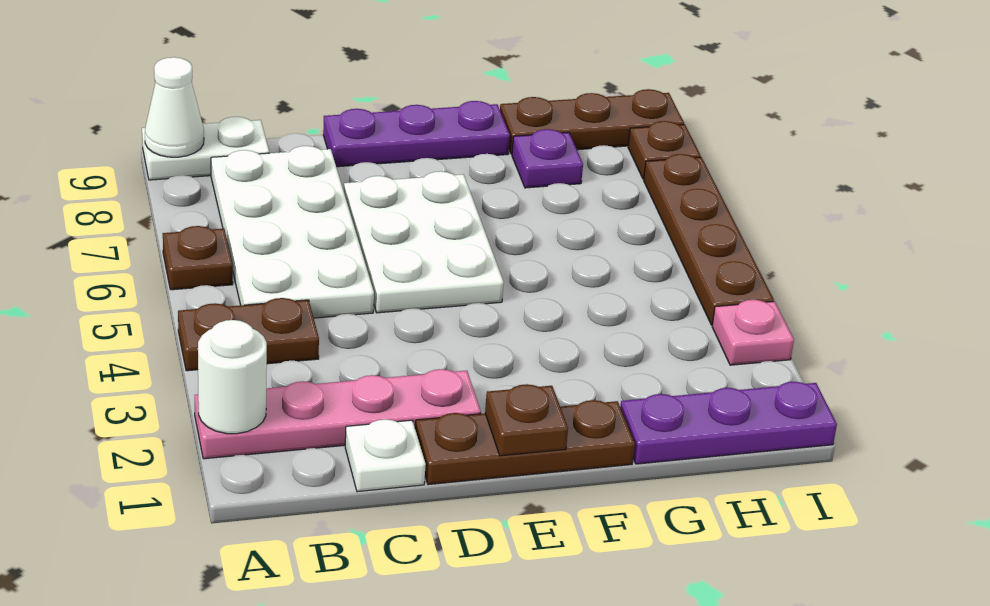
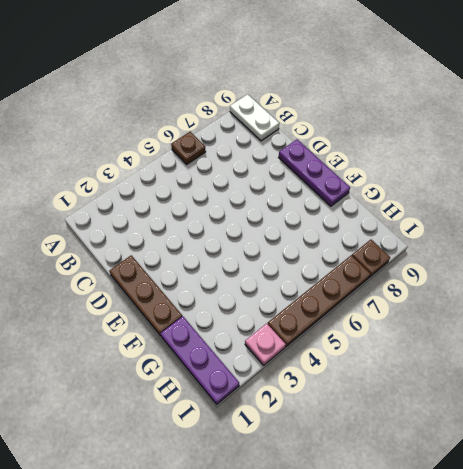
none -> pink 1x4 plate [195,369,481,459]
none -> brown 1x2 plate [178,298,319,371]
none -> white 2x4 plate [211,146,374,318]

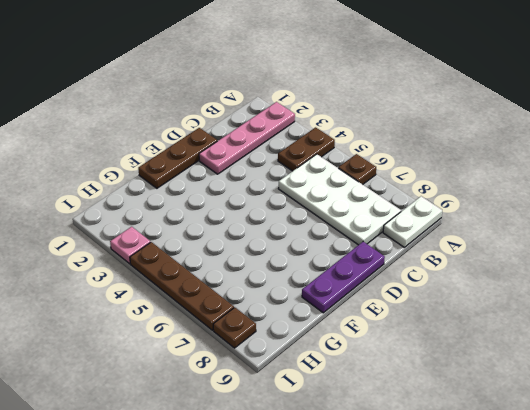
none -> white 1x1 plate [345,419,426,492]
none -> white 2x3 plate [344,171,504,313]
none -> purple 1x3 plate [620,382,837,464]

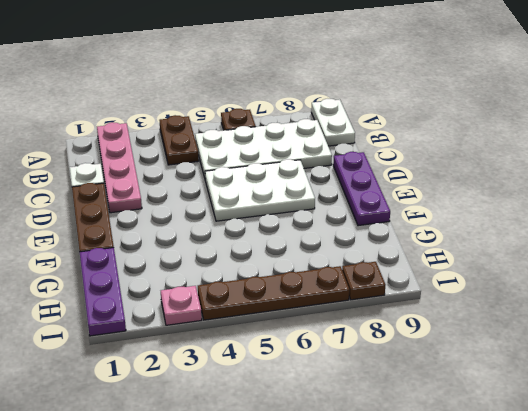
none -> purple 1x1 plate [512,129,583,188]
none -> brown 1x3 plate [500,89,684,154]
none -> white 1x1 round brick [198,320,267,434]

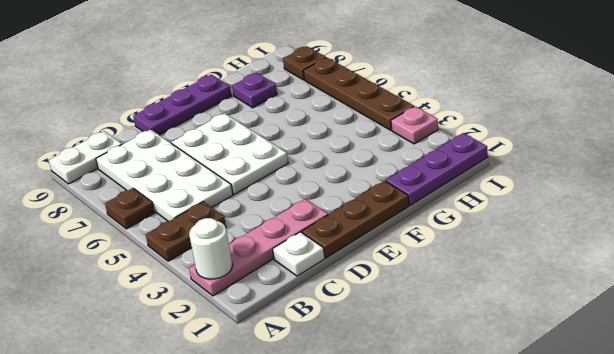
none -> brown 1x3 plate [500,89,684,154]
none -> white 1x1 cone [145,57,204,157]
none -> brown 1x1 plate [485,384,568,456]

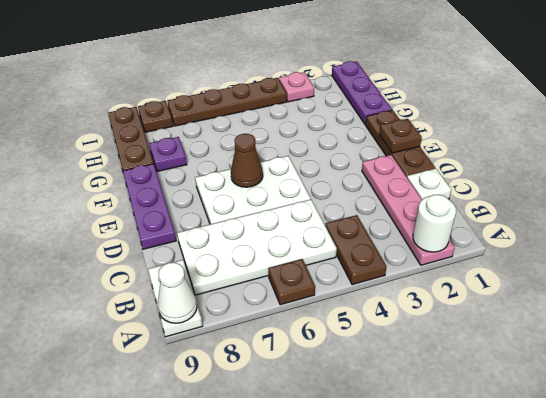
brown 1x1 cone [231,134,263,187] -> none

